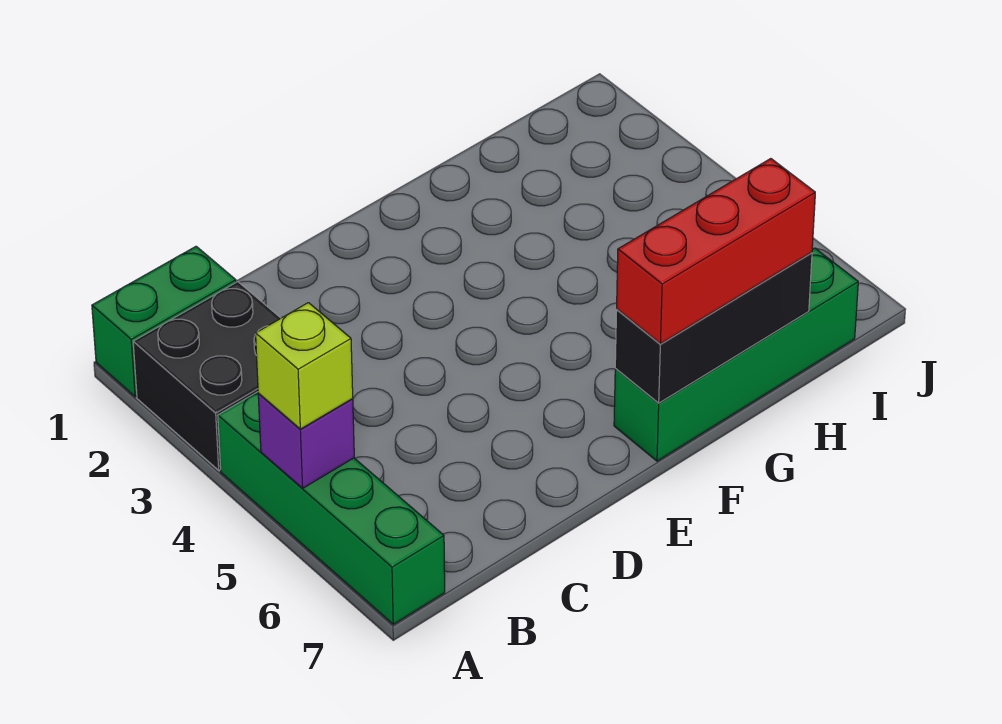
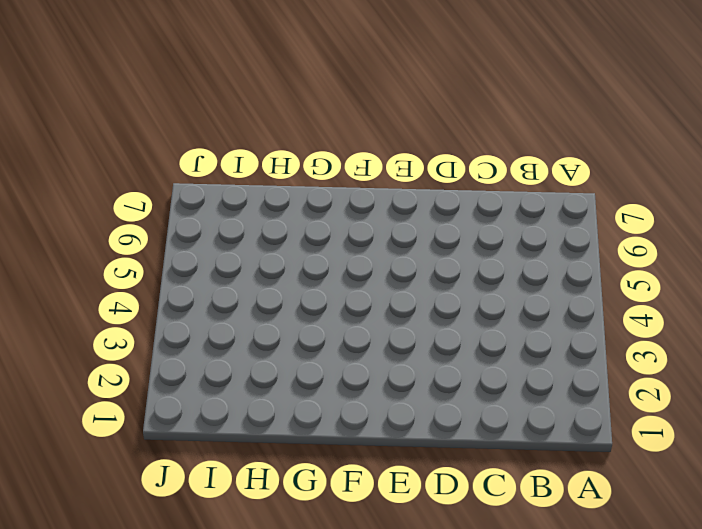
none -> green 1x2 brick [92,246,236,397]
none -> black 2x2 brick [133,282,281,470]

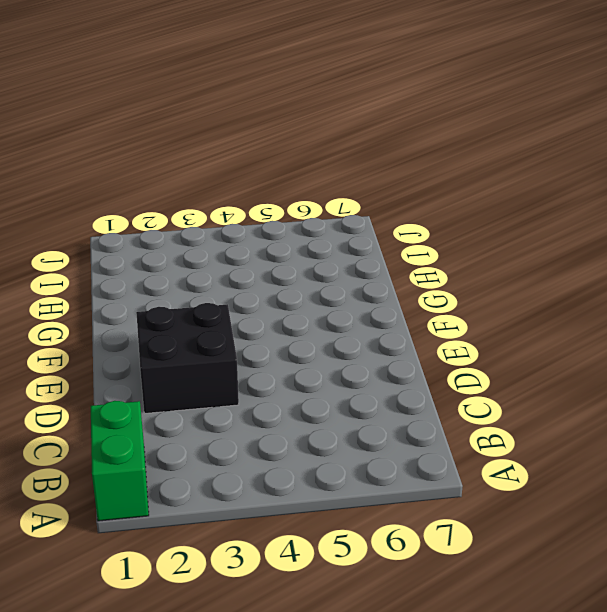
black 2x2 brick [136,303,239,413] -> black 2x2 brick moved to [133,282,281,470]
none -> green 1x4 brick [218,392,445,624]
none -> green 1x4 brick [614,248,858,461]

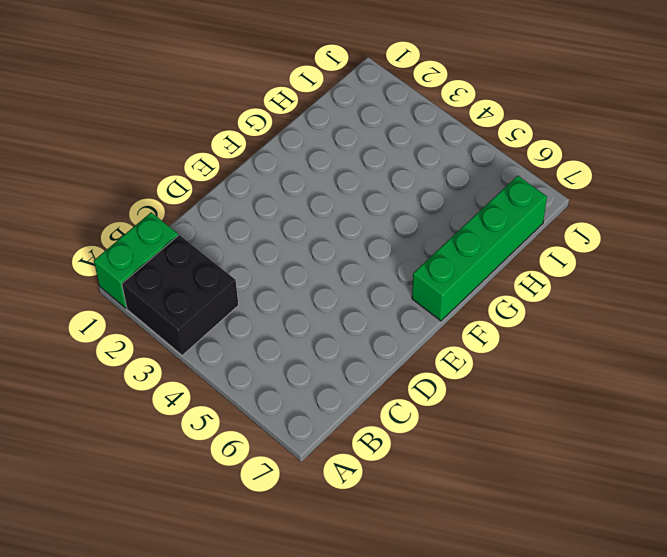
none -> green 1x4 brick [218,392,445,624]
none -> purple 1x1 brick [258,393,354,489]

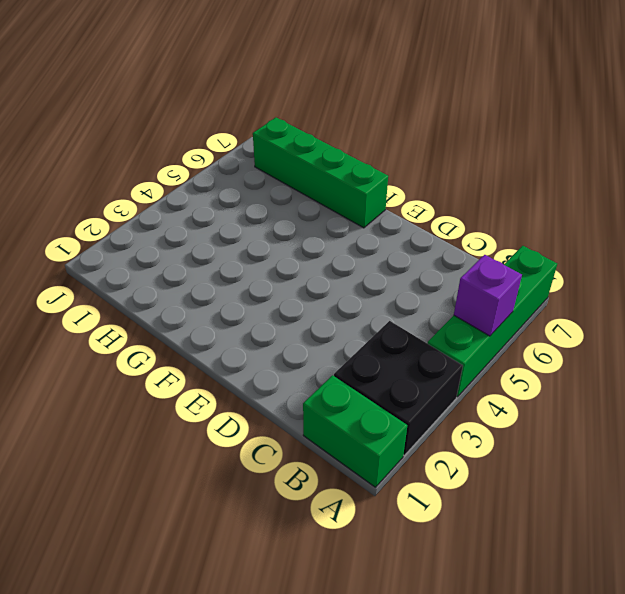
none -> black 1x3 brick [615,253,812,403]
none -> lime 1x1 brick [256,303,353,429]

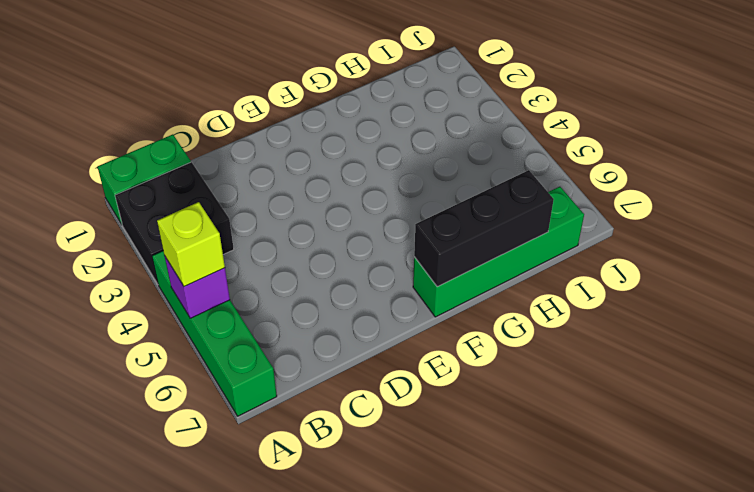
none -> red 1x3 brick [617,159,815,344]

